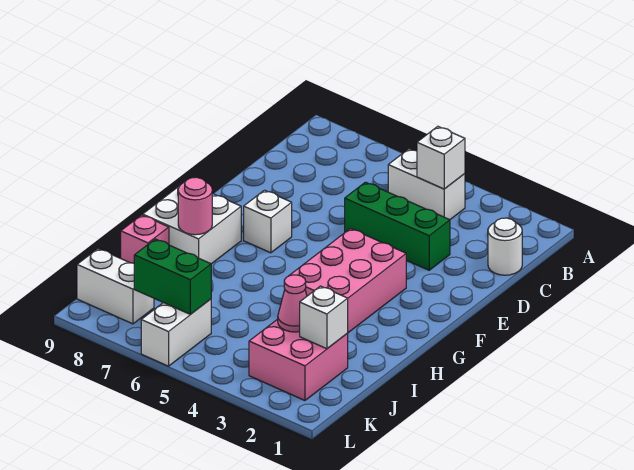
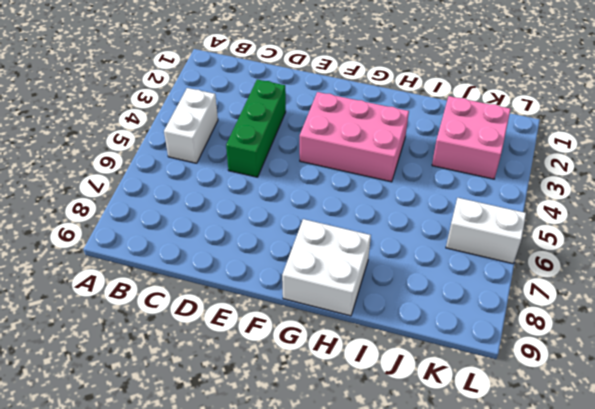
none -> white 1x1 round brick [488,218,522,275]
none -> white 1x1 brick [244,190,292,253]
none -> pink 1x1 brick [121,215,169,263]

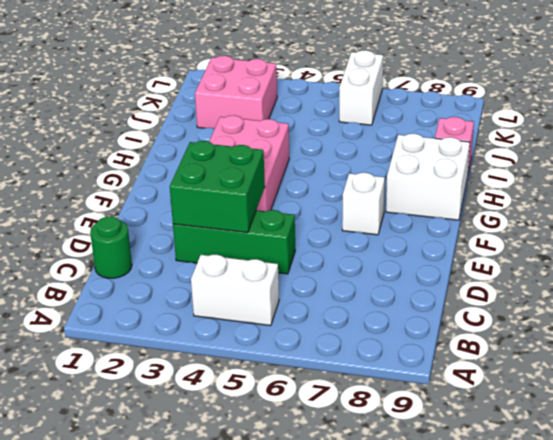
green 1x1 round brick [90,216,132,278] -> white 1x1 round brick [488,218,522,275]
green 2x2 brick [170,141,265,233] -> none
none -> white 1x2 brick [77,249,154,324]
none -> white 1x1 brick [417,126,465,189]
none -> pink 1x1 round brick [178,177,212,235]

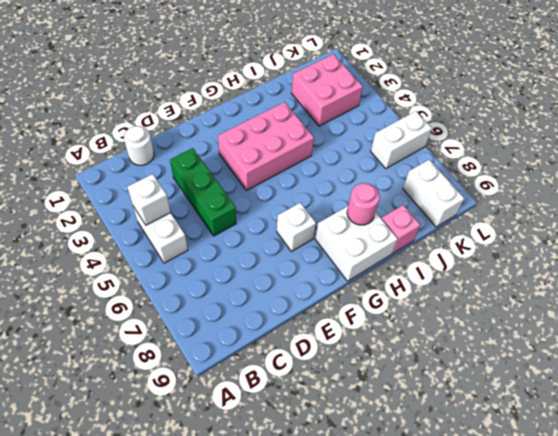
none -> white 1x1 brick [300,286,348,349]
none -> pink 1x1 cone [278,275,307,332]
none -> green 1x2 brick [134,239,211,314]

